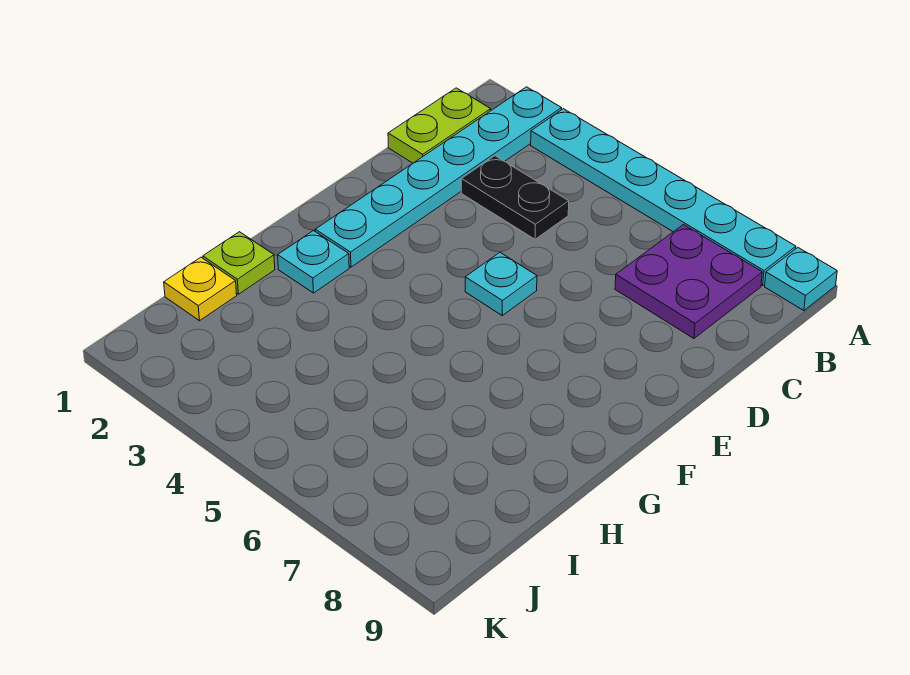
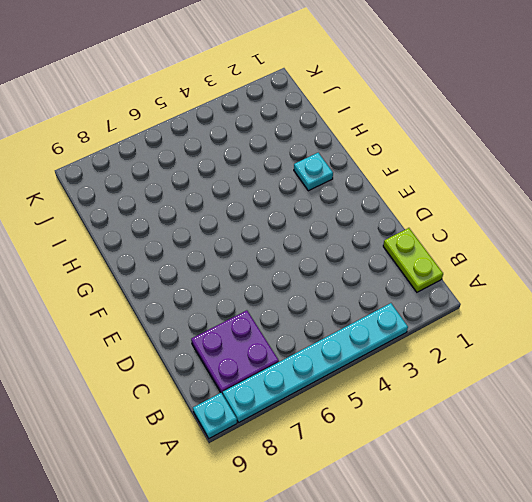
none -> cyan 1x6 plate [315,87,562,267]
none -> black 1x2 plate [461,156,569,239]

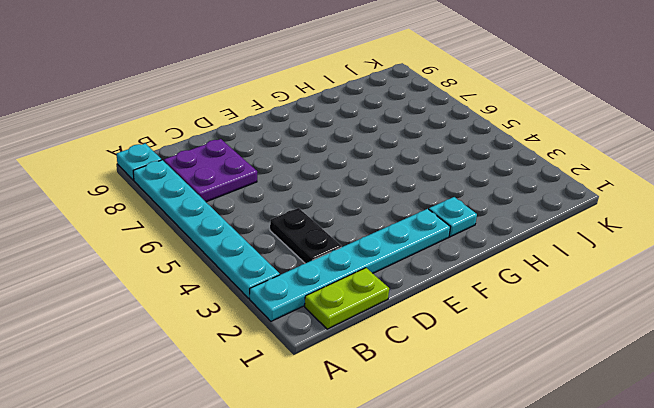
none -> cyan 1x1 plate [465,253,537,315]
none -> lime 1x1 plate [203,232,275,294]

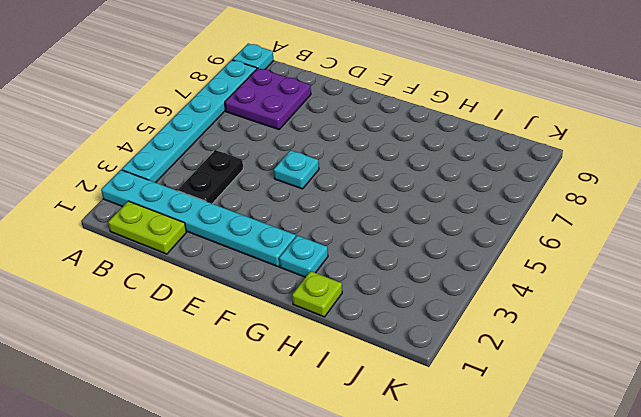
none -> yellow 1x1 plate [164,257,237,321]

